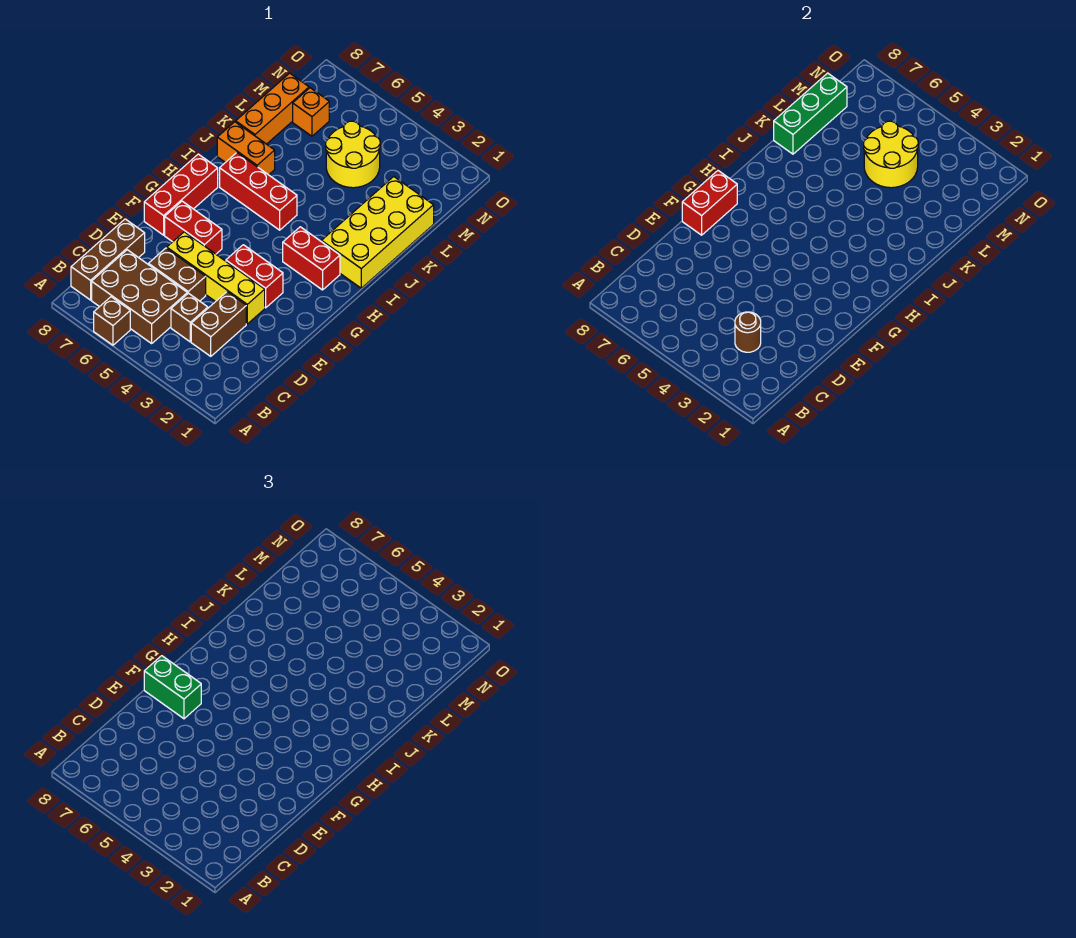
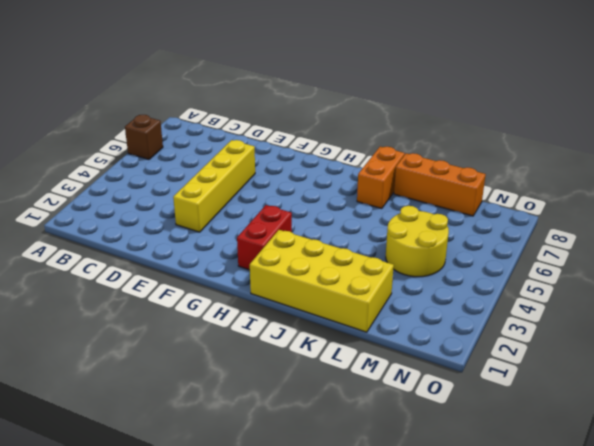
none -> brown 2x3 brick [92,250,187,343]
none -> brown 1x3 brick [71,219,145,300]
none -> brown 1x2 brick [191,292,246,356]

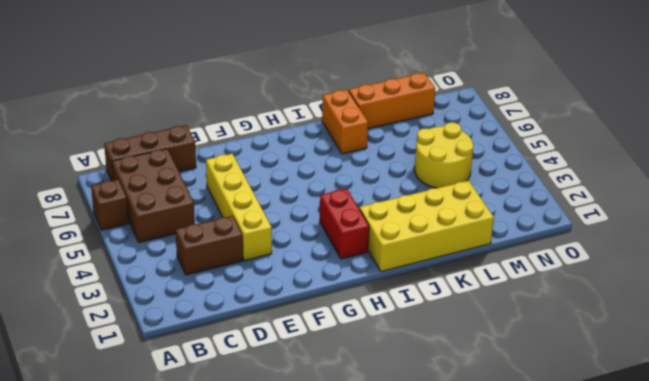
none -> brown 1x1 brick [171,293,208,342]
none -> brown 1x2 brick [148,248,206,301]
none -> red 1x2 brick [226,245,283,308]

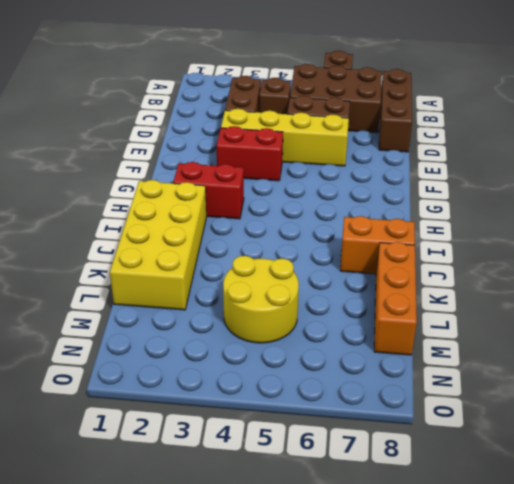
none -> red 1x2 brick [165,201,222,254]
none -> red 1x3 brick [144,154,218,235]
none -> red 1x3 brick [220,153,297,230]

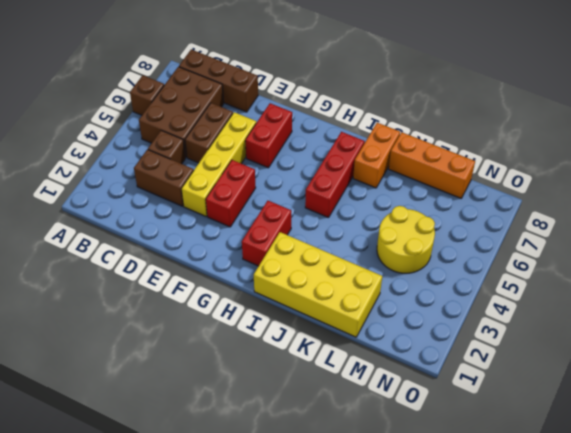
none -> red 1x3 brick [144,154,218,235]
none -> orange 1x1 brick [293,88,329,136]
none -> brown 1x1 round brick [735,312,761,352]

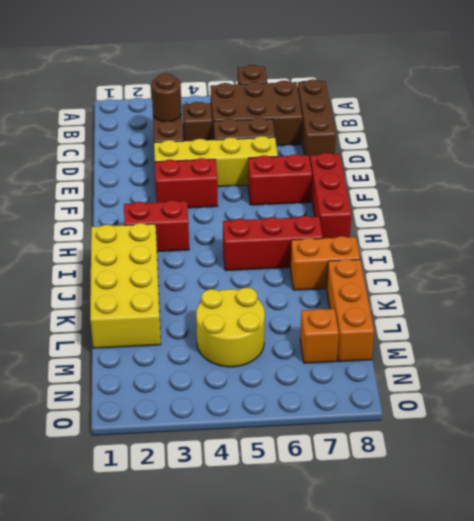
none -> red 1x2 brick [682,171,737,235]
none -> green 1x3 brick [774,73,847,154]
none -> yellow 2x2 round brick [864,121,918,188]

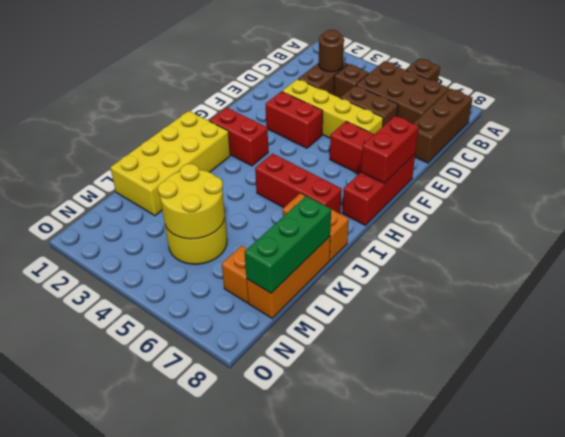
none -> green 1x2 brick [144,656,201,719]

